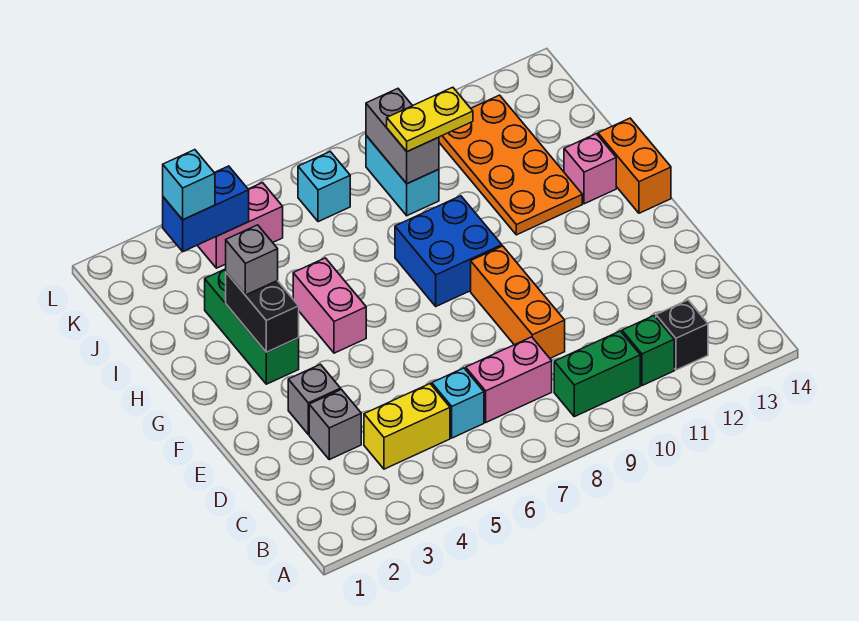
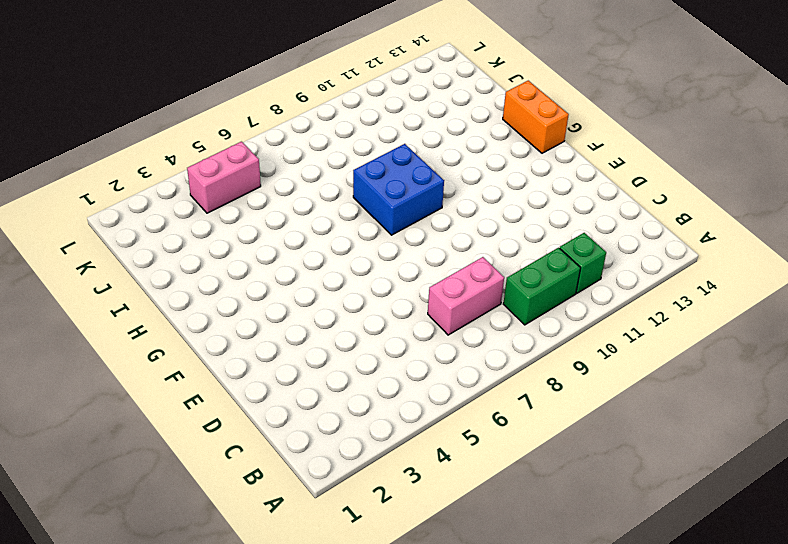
none -> black 1x1 brick [656,300,708,370]
none -> yellow 1x2 brick [364,384,450,469]
none -> cyan 1x1 brick [432,368,484,438]

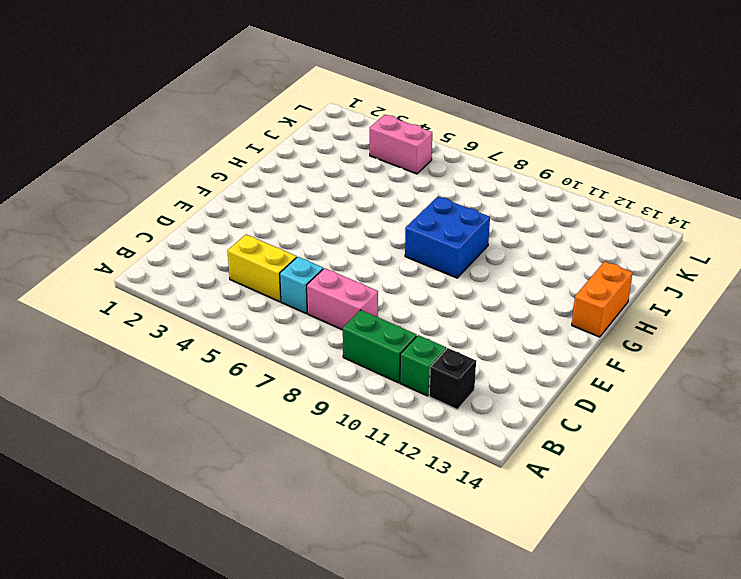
none -> grey 1x1 brick [309,390,361,460]
none -> orange 1x3 brick [471,246,565,358]
none -> grey 1x1 brick [288,364,341,434]

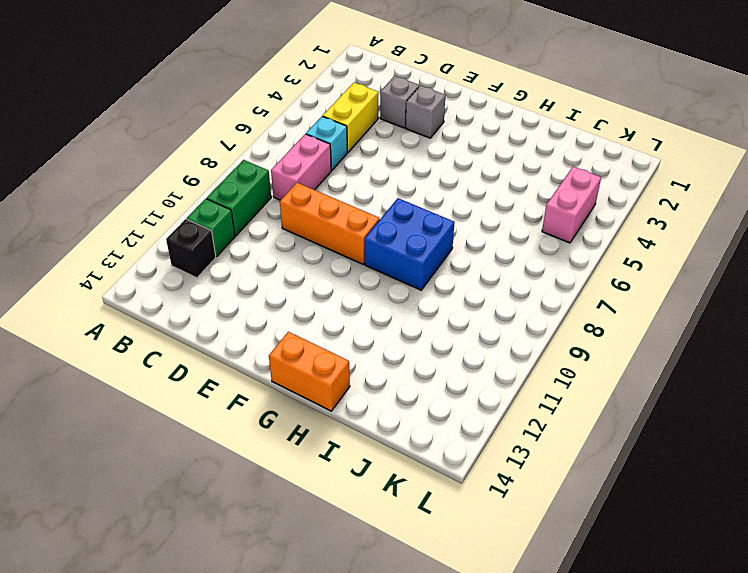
none -> green 1x3 brick [205,269,299,384]
none -> pink 1x2 brick [293,258,366,353]
none -> orange 2x4 plate [439,95,582,235]

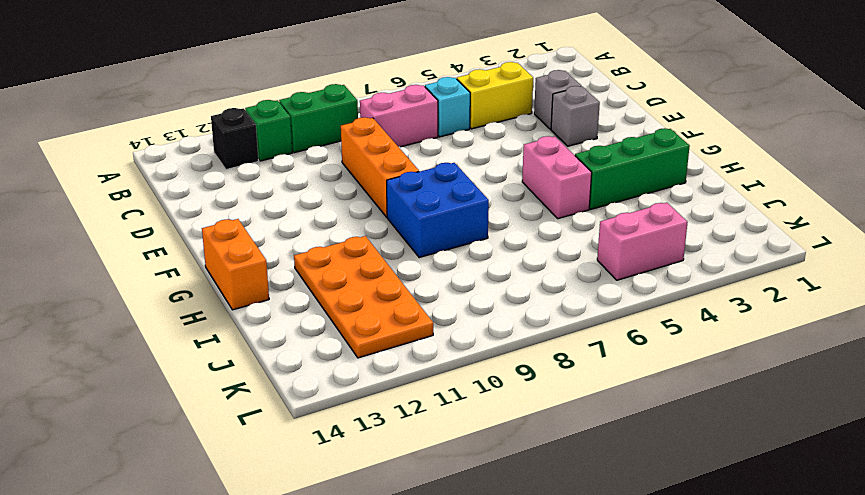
green 1x3 brick [575,128,690,209] -> green 1x3 brick turned to [205,269,299,384]
none -> pink 1x1 brick [564,134,616,204]
none -> cyan 1x2 brick [366,136,439,216]
none -> cyan 1x1 brick [298,152,350,222]

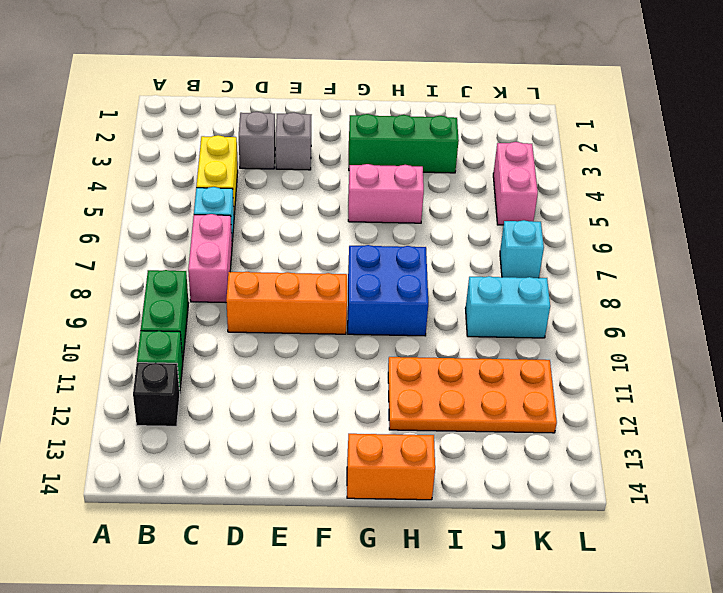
none -> pink 1x1 brick [564,134,616,204]
none -> black 1x2 brick [226,273,299,352]
none -> grey 1x2 brick [366,89,439,184]

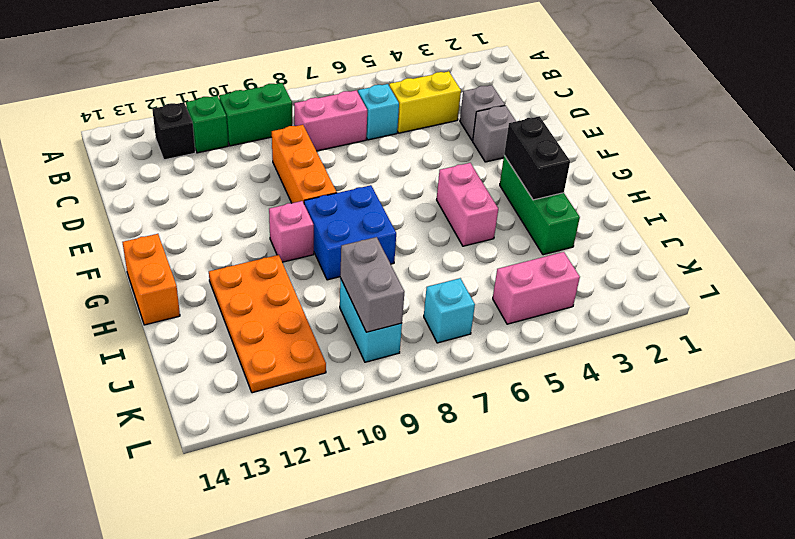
pink 1x1 brick [269,201,314,262] -> pink 1x1 brick moved to [564,134,616,204]
none -> blue 1x2 brick [163,166,249,252]
none -> grey 1x1 brick [226,225,278,295]
none -> yellow 1x2 plate [387,87,473,152]

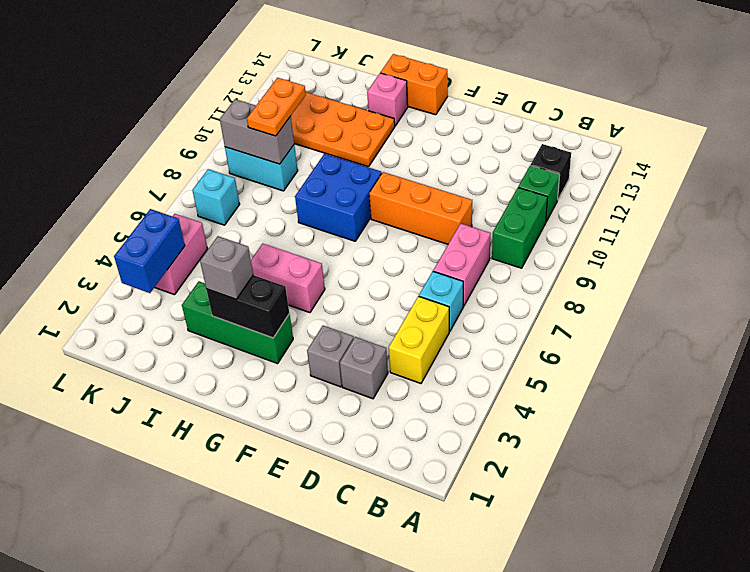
orange 1x2 plate [247,78,306,136] -> yellow 1x2 plate [387,87,473,152]
none -> cyan 1x1 brick [163,150,215,220]

